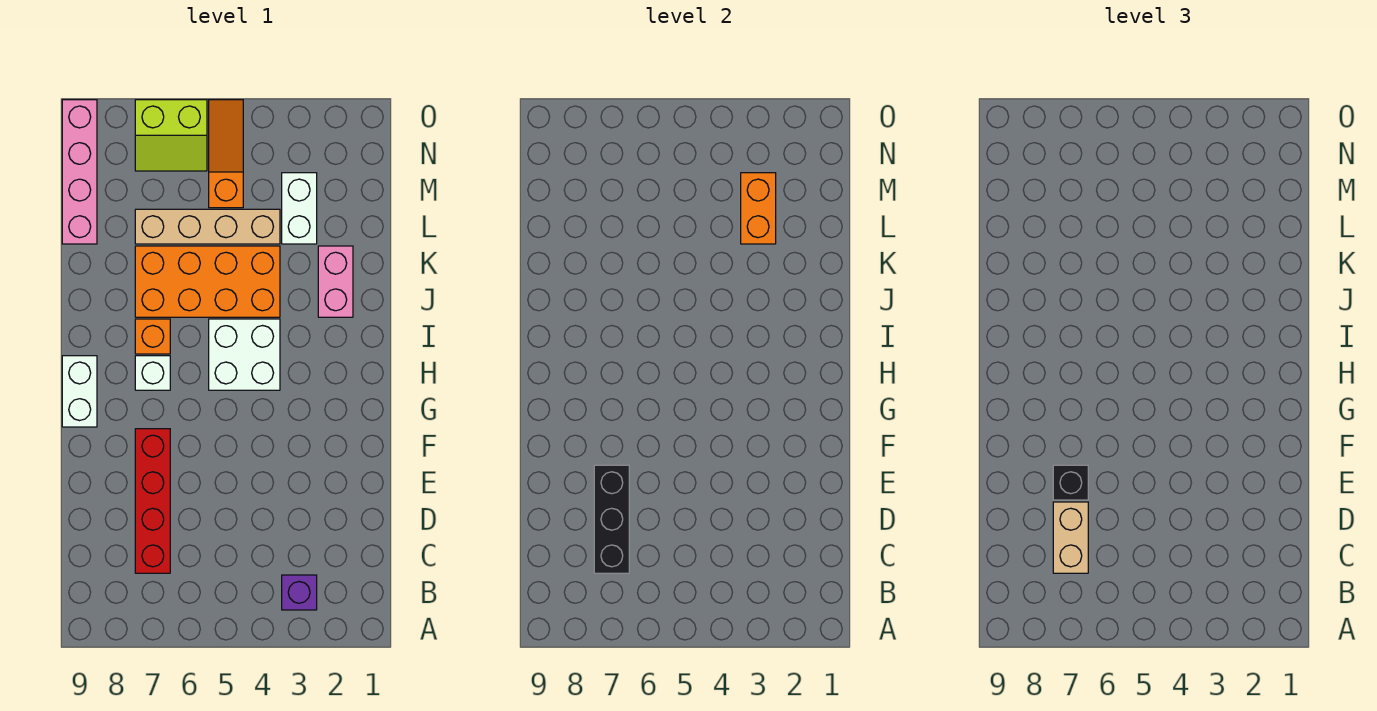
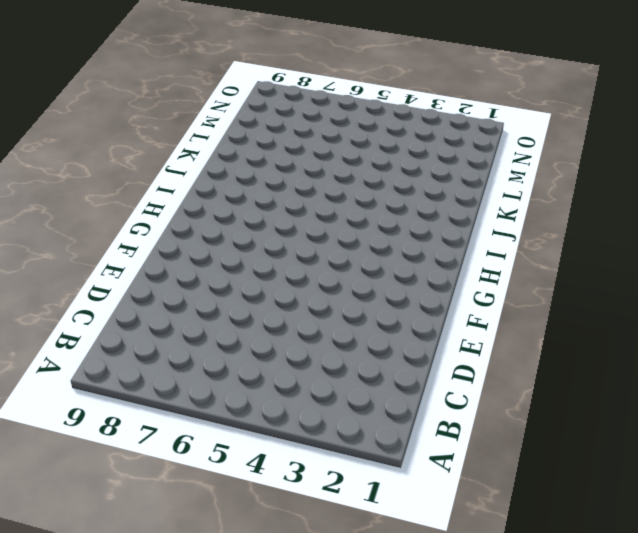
none -> purple 1x1 brick [282,575,317,610]
none -> red 1x4 brick [135,429,170,573]
none -> white 1x2 brick [62,356,97,427]

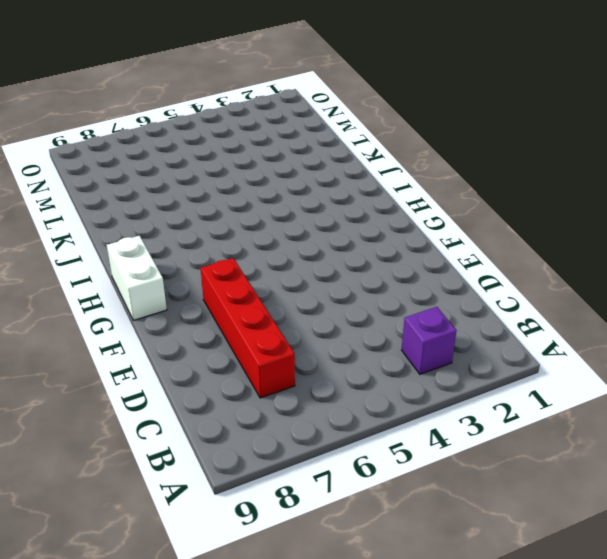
none -> white 2x2 brick [209,319,280,390]
none -> white 1x1 brick [135,356,170,390]
none -> orange 1x1 brick [135,319,170,354]

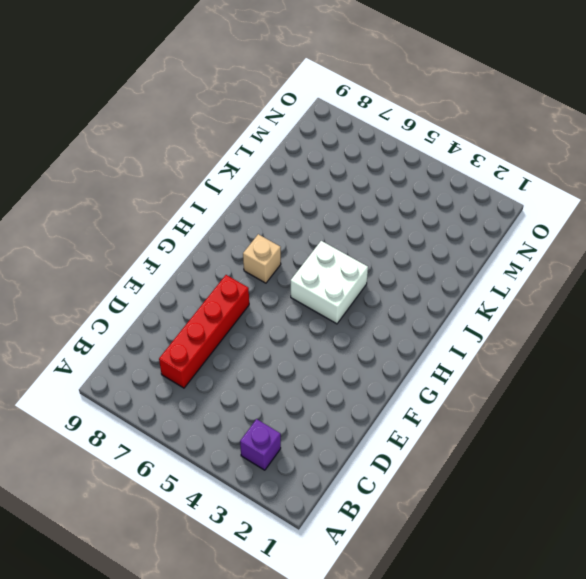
tan 1x1 brick [243,234,281,283] -> white 1x1 brick [135,356,170,390]
none -> white 1x2 brick [62,356,97,427]
none -> orange 1x1 brick [135,319,170,354]
none -> pink 1x2 brick [318,246,353,317]

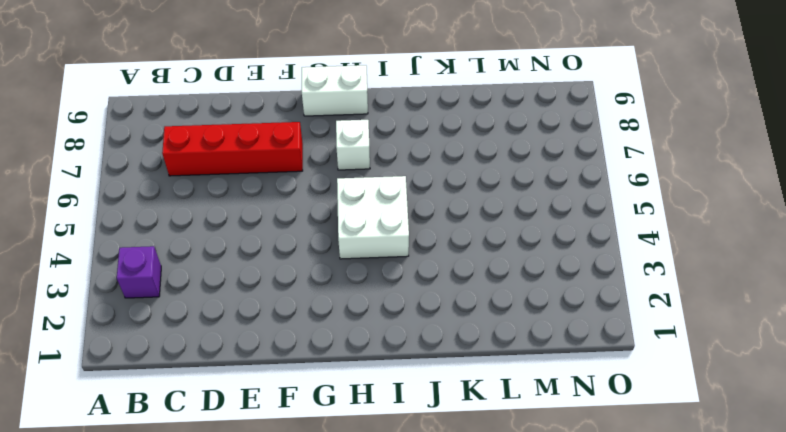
none -> orange 1x1 brick [135,319,170,354]
none -> pink 1x2 brick [318,246,353,317]
none -> orange 2x4 brick [135,246,280,317]

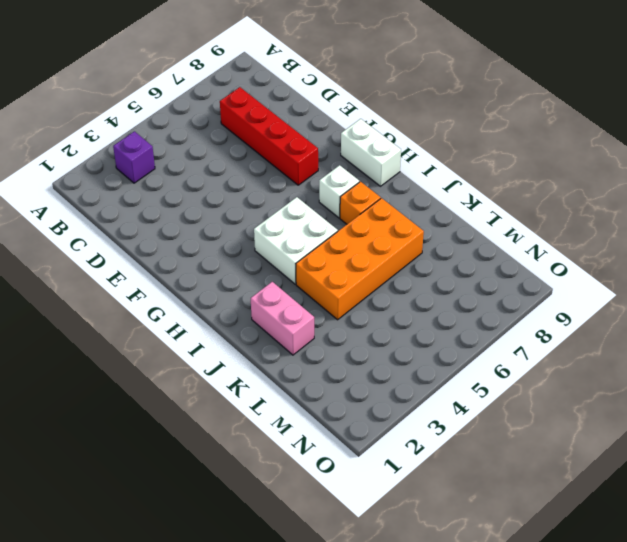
none -> white 1x2 brick [282,173,317,244]
none -> tan 1x4 brick [135,209,280,244]
none -> pink 1x4 brick [62,100,97,244]

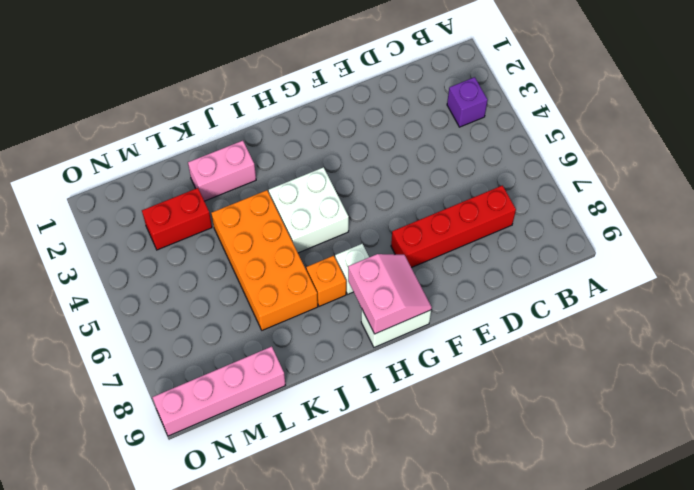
pink 2x2 slope [348,254,432,334] -> none
red 1x2 brick [142,188,212,250] -> white 1x2 brick [282,173,317,244]
none -> tan 1x4 brick [135,209,280,244]
none -> orange 1x3 slope [209,100,243,208]
none -> lime 2x2 slope [135,100,207,171]

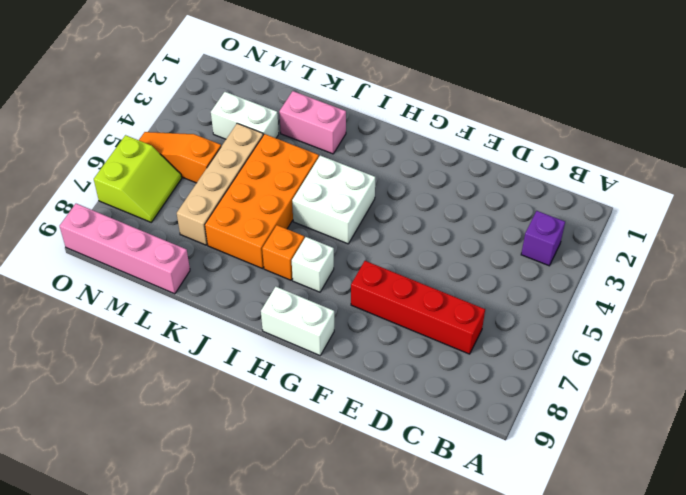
none -> black 1x3 brick [594,465,629,573]
none -> orange 1x2 brick [741,173,776,244]
none -> tan 1x2 brick [1053,502,1088,573]

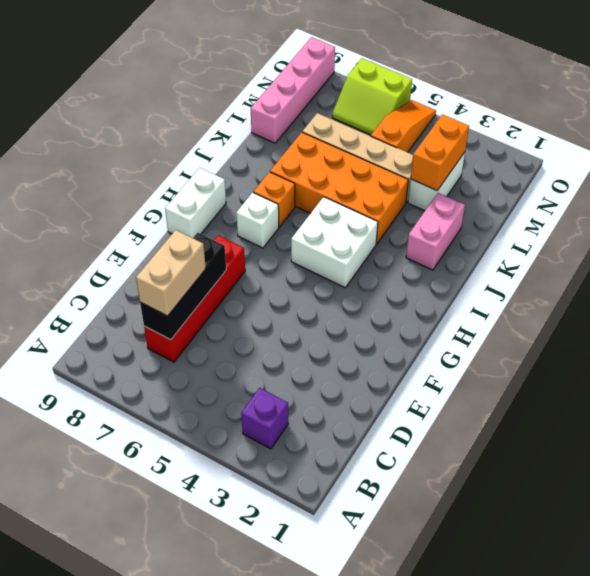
none -> black 1x1 brick [1053,465,1088,500]

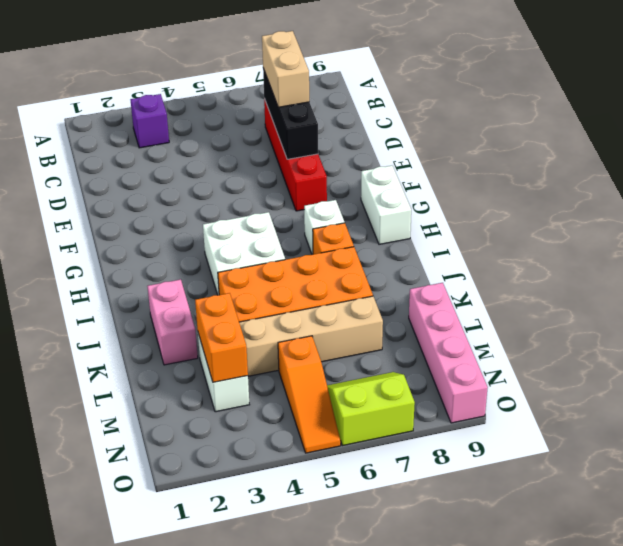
none -> black 1x1 brick [1053,465,1088,500]

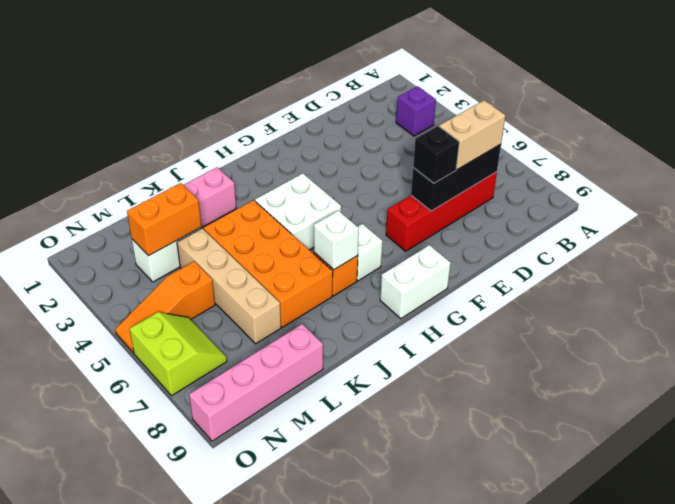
white 1x1 brick [314,211,359,270] -> none

